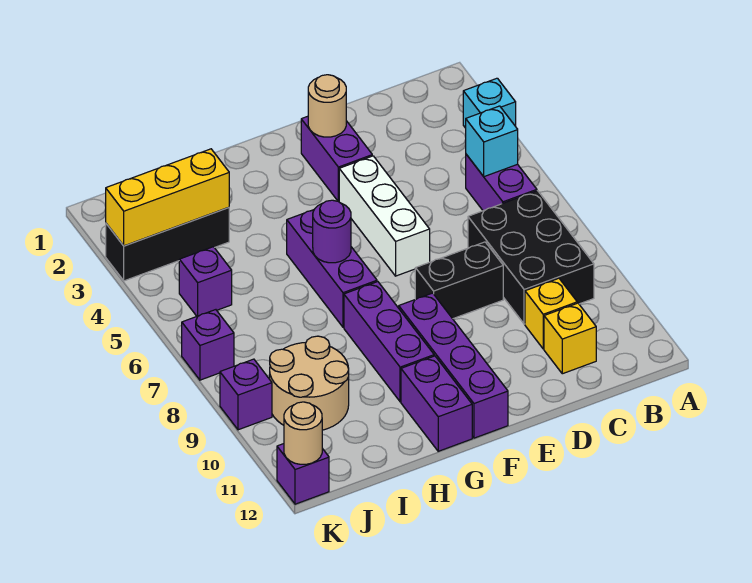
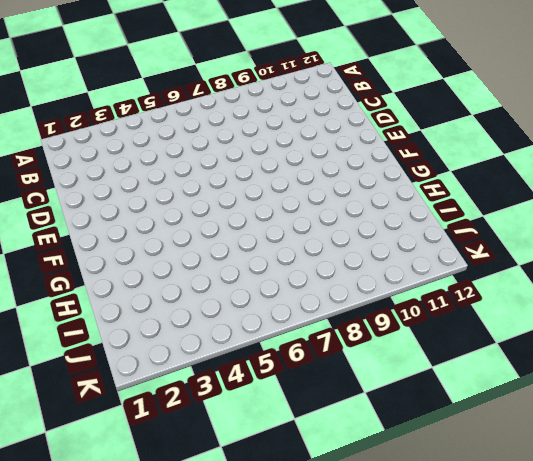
none -> cyan 1x1 brick [463,78,516,128]
none -> purple 1x2 brick [466,154,537,211]
none -> black 2x3 brick [468,191,594,324]

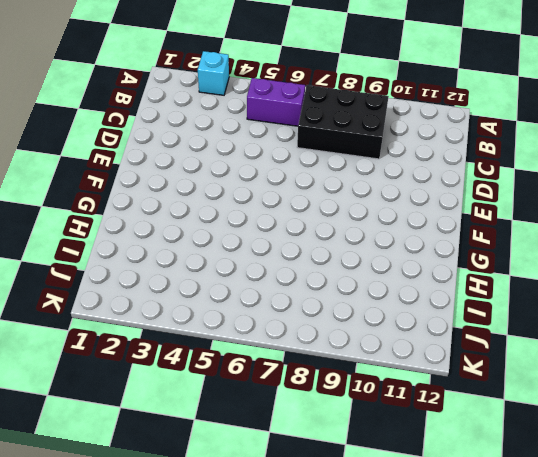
none -> yellow 1x1 brick [525,278,577,349]
none -> yellow 1x1 brick [544,303,596,374]
none -> black 1x2 brick [415,242,503,319]

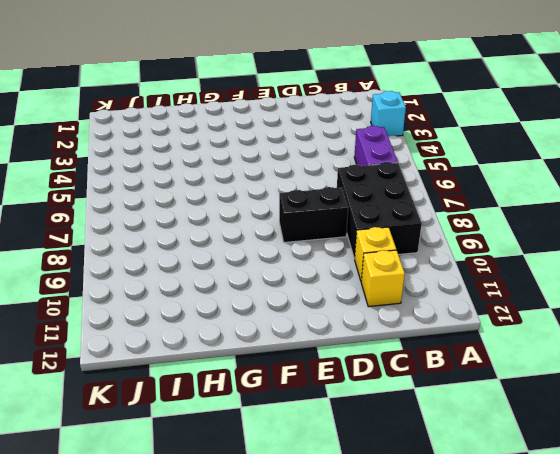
none -> purple 1x2 brick [301,116,372,202]
none -> white 1x3 brick [339,156,430,276]
none -> purple 1x4 brick [399,293,508,438]

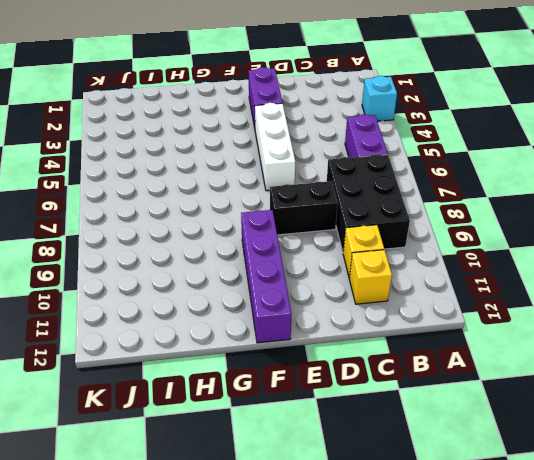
none -> purple 1x3 brick [287,210,377,327]
none -> purple 1x3 brick [344,282,434,402]
none -> purple 1x2 brick [401,356,472,451]

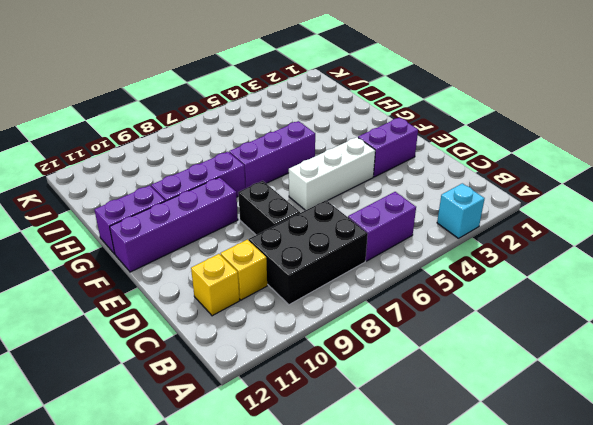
none -> black 1x3 brick [106,208,229,281]
none -> tan 2x2 round brick [270,336,349,430]
none -> purple 1x1 brick [179,247,232,316]

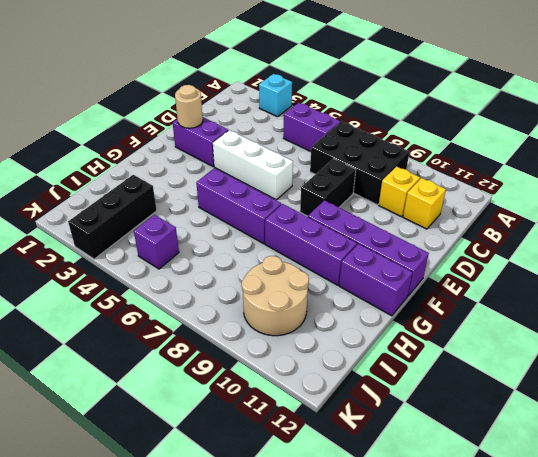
none -> purple 1x1 brick [182,310,234,380]
none -> purple 1x1 brick [220,359,272,430]
none -> purple 1x1 brick [277,444,329,504]

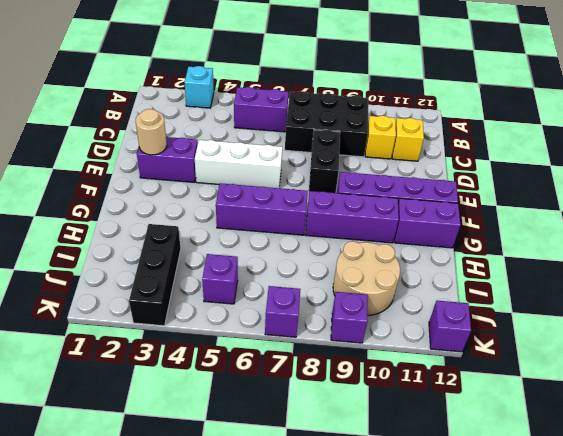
none -> cyan 1x1 brick [466,106,518,177]
none -> purple 1x1 round brick [313,200,351,263]
none -> yellow 1x3 brick [106,149,229,246]

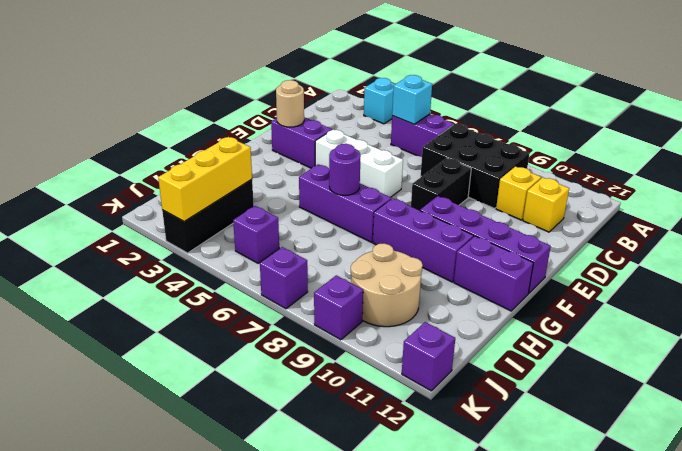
none -> tan 1x1 round brick [284,402,322,464]

